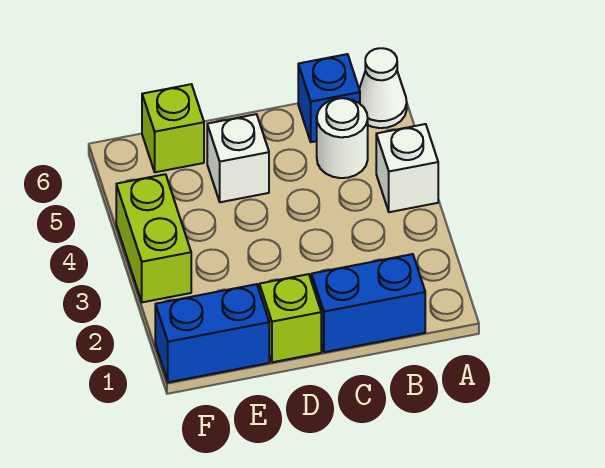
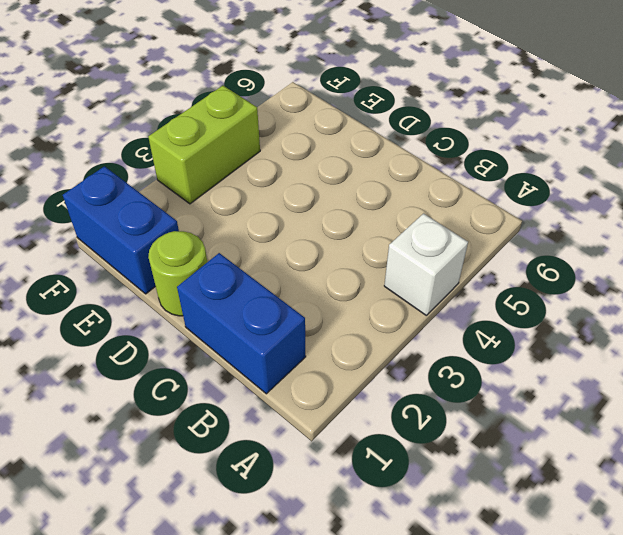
lime 1x1 round brick [148,231,207,316] -> lime 1x1 brick [259,274,321,362]
none -> white 1x1 cone [359,48,407,128]
none -> white 1x1 round brick [317,98,368,178]

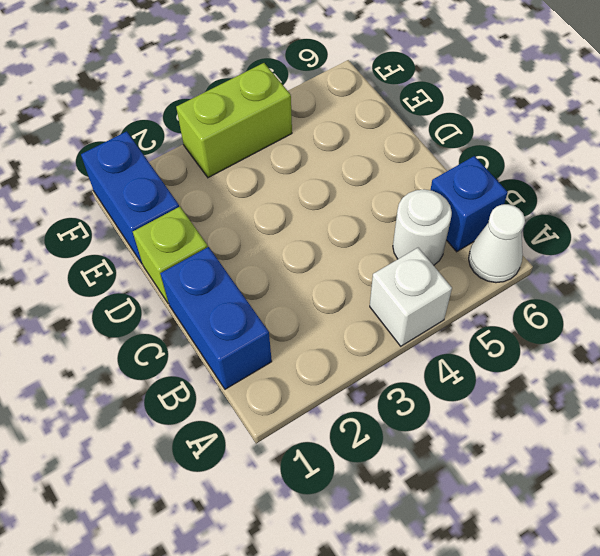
none -> white 1x1 brick [207,114,269,202]
none -> lime 1x1 brick [142,84,204,172]

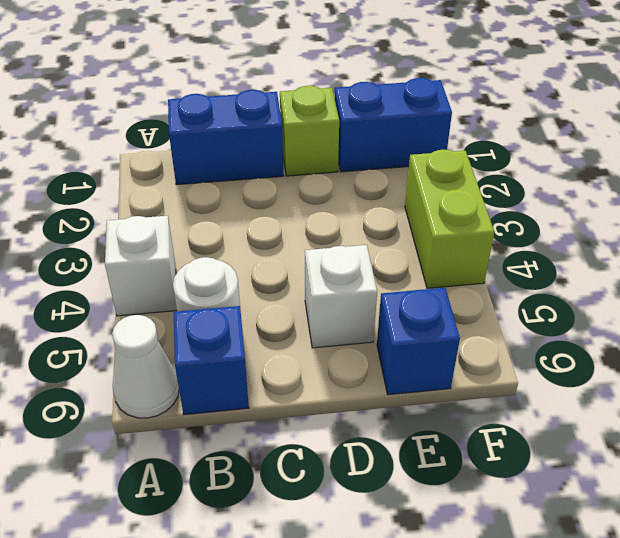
blue 1x1 brick [377,288,460,395] -> lime 1x1 brick [142,84,204,172]

